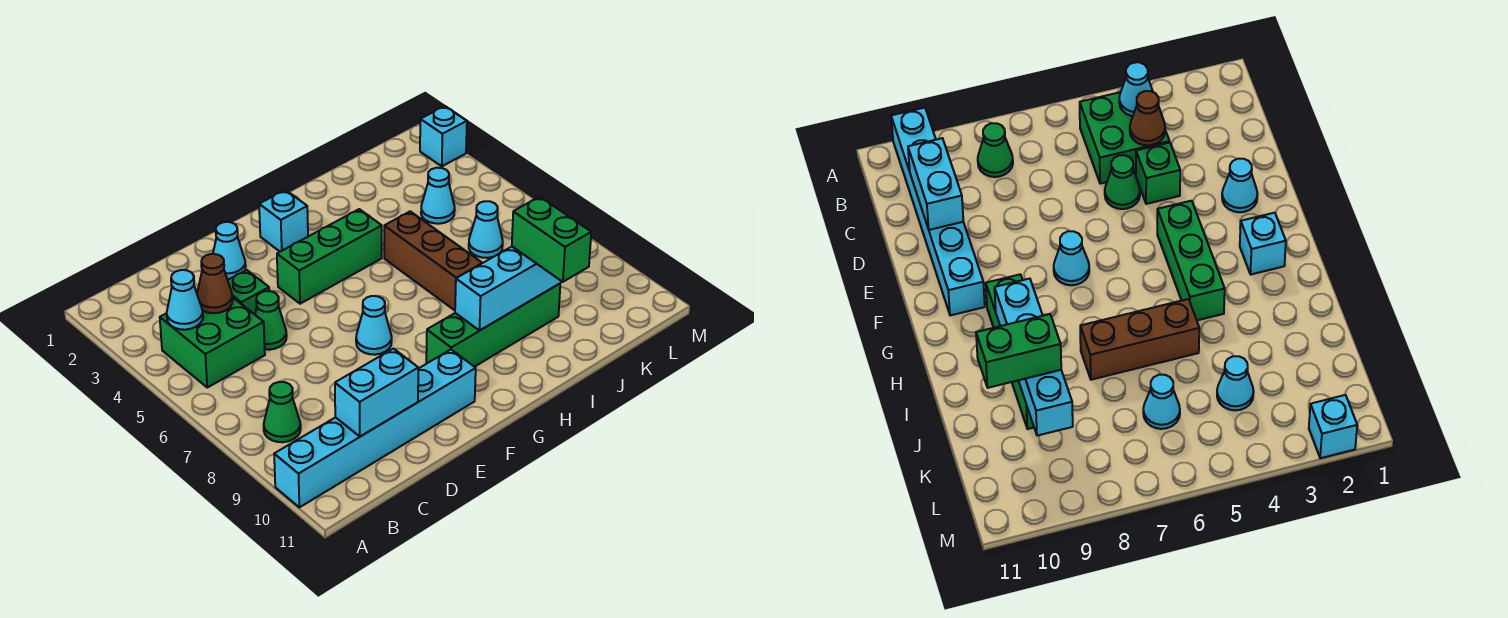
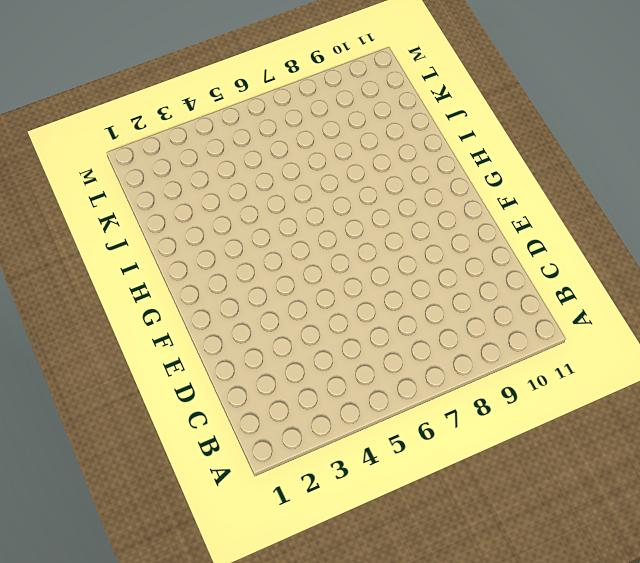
none -> cyan 1x6 brick [274,350,476,507]
none -> green 2x2 brick [160,298,265,387]
none -> green 1x1 cone [264,382,301,442]

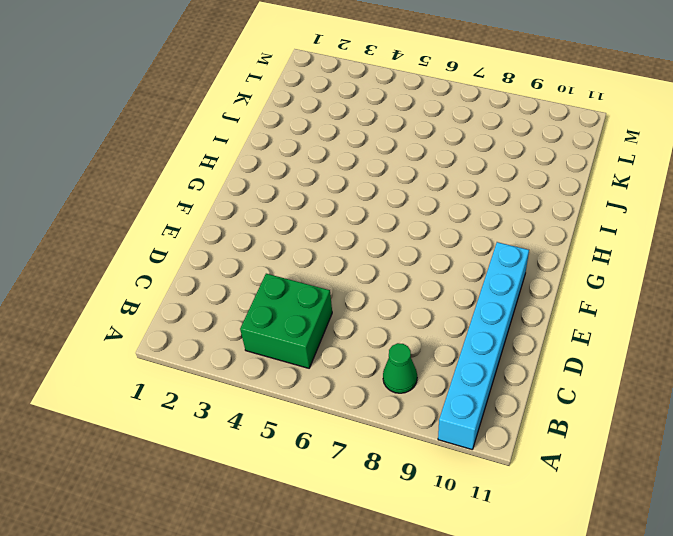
none -> green 1x1 brick [228,270,269,315]
none -> green 1x1 cone [255,291,287,350]
none -> cyan 1x1 cone [213,222,246,279]

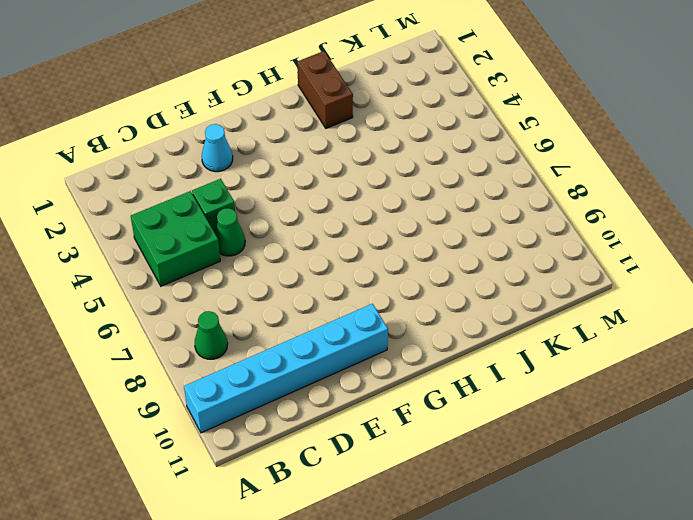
brown 1x2 brick [297,51,353,128] -> none
none -> green 1x3 brick [277,209,382,304]
none -> cyan 1x1 cone [356,296,392,355]
none -> cyan 1x1 brick [259,190,308,252]

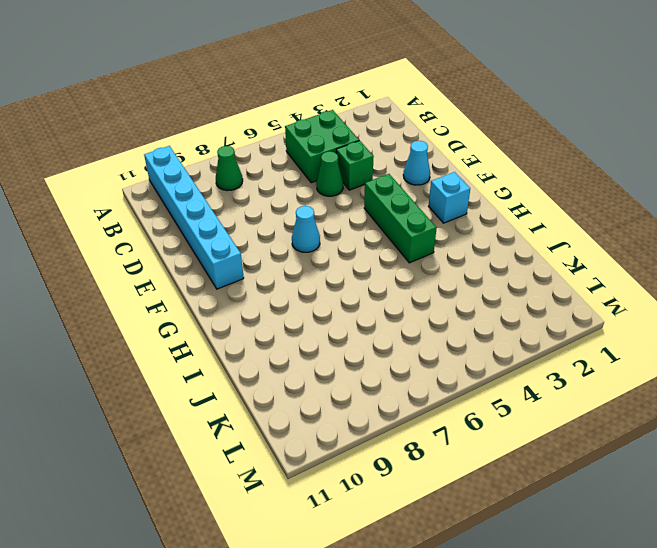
none -> green 1x4 brick [426,284,560,367]
none -> brown 1x3 brick [384,211,482,310]
none -> cyan 1x1 cone [421,168,455,224]

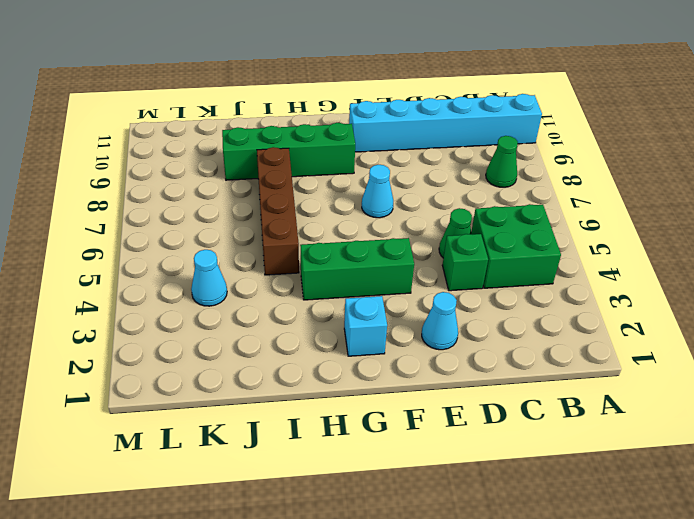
brown 1x4 brick [257,147,299,275] -> brown 1x3 brick [384,211,482,310]
none -> cyan 1x1 cone [469,201,503,258]
none -> cyan 1x1 brick [420,106,467,166]
none -> cyan 1x1 cone [167,270,203,330]

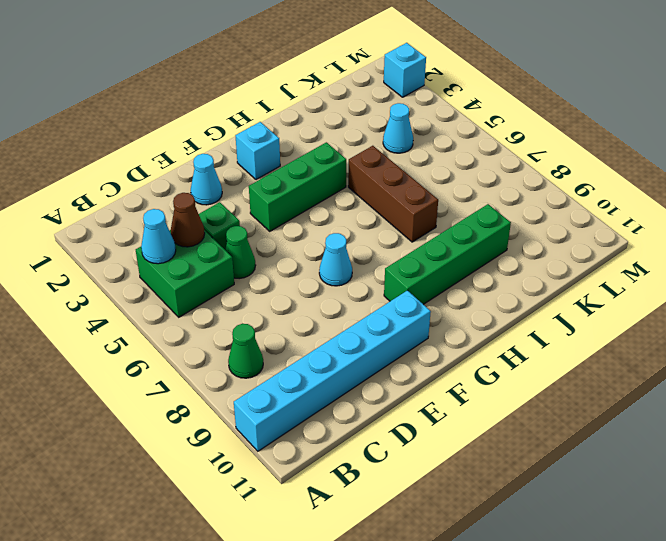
none -> cyan 1x1 cone [469,201,503,258]
none -> cyan 1x2 brick [335,349,418,436]
none -> cyan 1x4 brick [455,247,562,330]

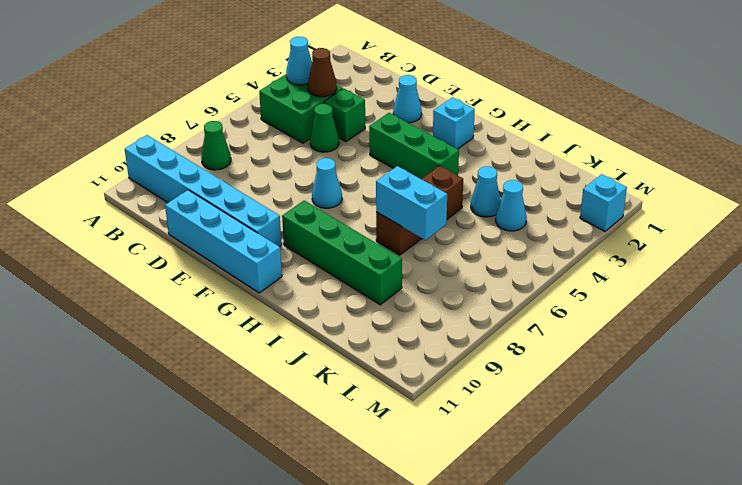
cyan 1x4 brick [165,190,282,293] -> cyan 1x4 brick moved to [455,247,562,330]
cyan 1x2 brick [376,166,447,240] -> cyan 1x2 brick moved to [335,349,418,436]
cyan 1x1 cone [471,166,501,217] -> cyan 1x1 cone moved to [469,201,503,258]
none -> green 1x2 brick [512,197,591,282]

